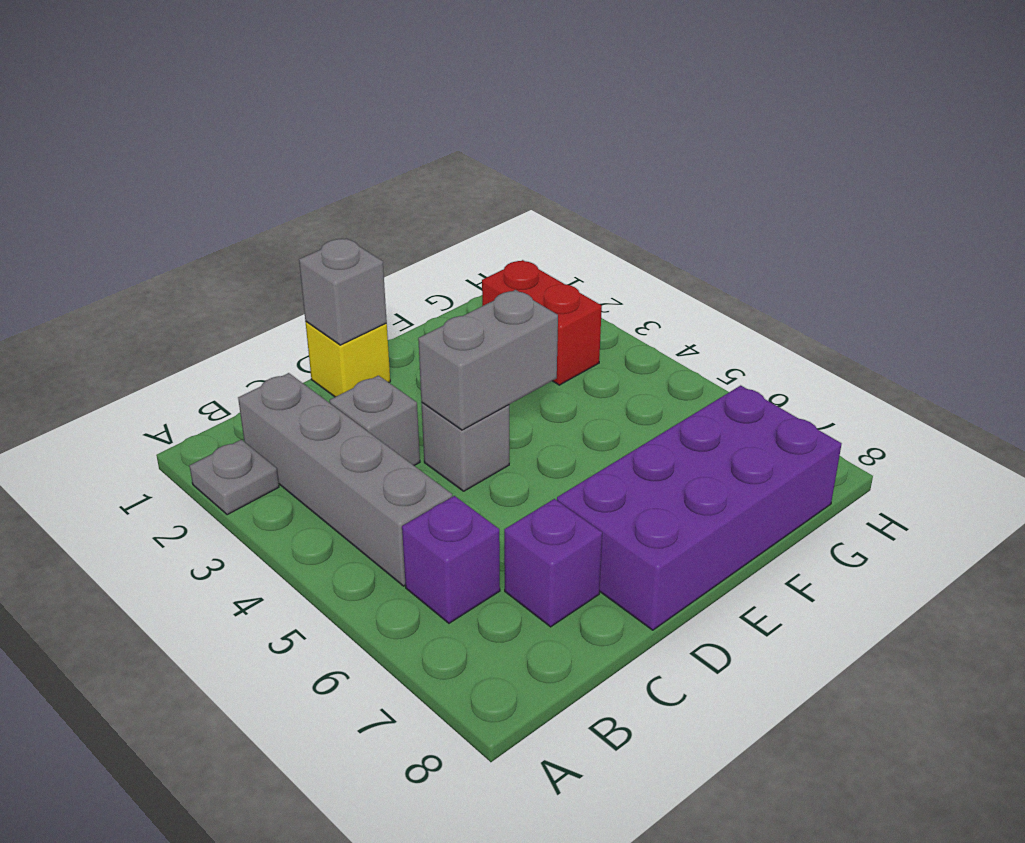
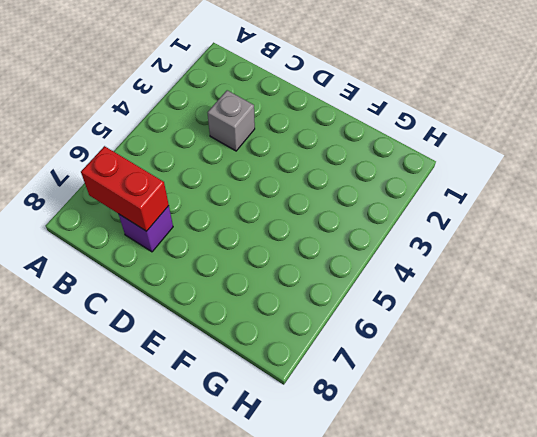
red 1x2 brick [81,146,169,231] -> red 1x2 brick turned to [482,260,602,385]
none -> grey 1x1 plate [190,440,279,515]
none -> grey 1x4 brick [238,373,452,586]

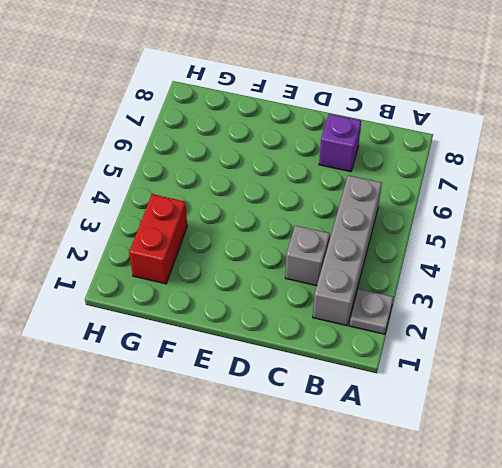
none -> purple 1x1 brick [402,496,500,623]
none -> yellow 1x1 brick [306,322,390,397]

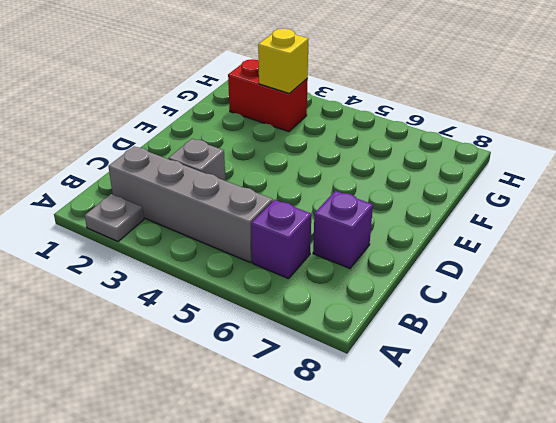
yellow 1x1 brick [258,29,308,94] -> yellow 1x1 brick moved to [306,322,390,397]
none -> grey 1x1 brick [421,403,509,491]
none -> purple 2x4 brick [557,385,841,630]

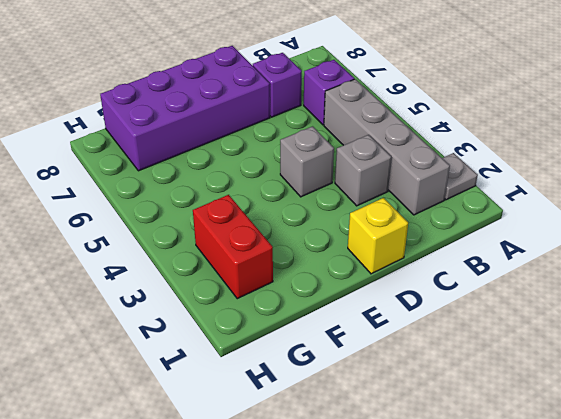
none -> grey 1x1 brick [299,239,387,345]
none -> grey 1x2 brick [418,290,558,430]

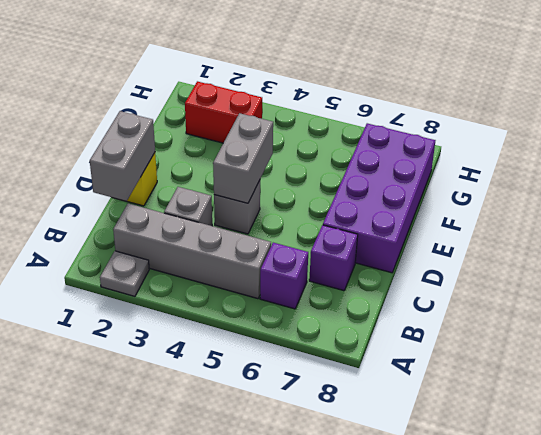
grey 1x2 brick [90,111,155,201] -> grey 1x1 brick [299,239,387,345]

